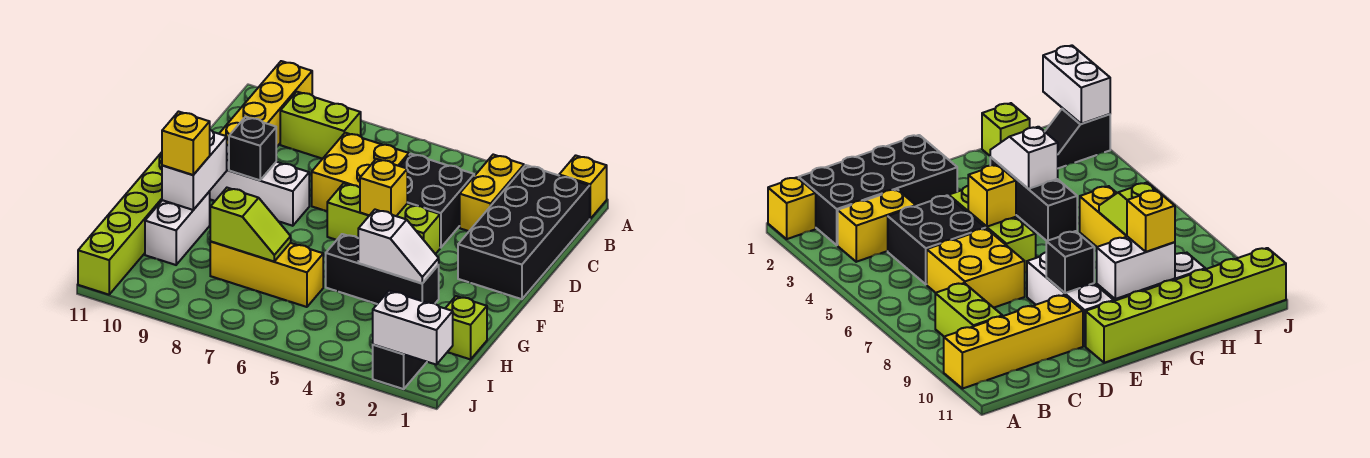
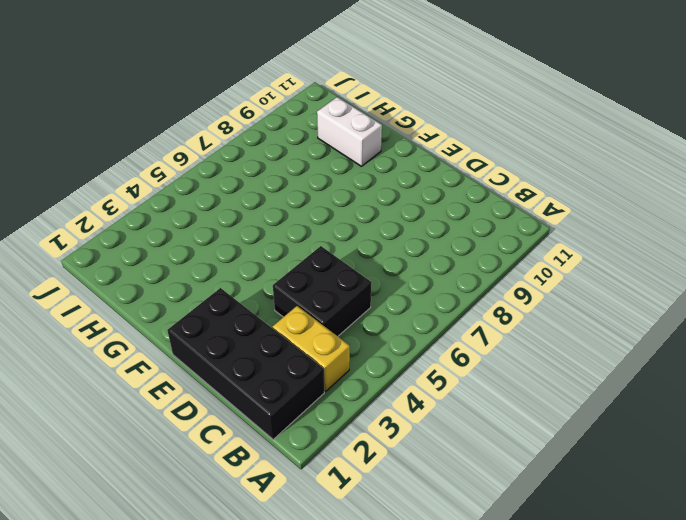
none -> yellow 1x1 brick [559,155,607,219]
none -> yellow 1x4 brick [219,61,312,147]
none -> lime 1x2 brick [280,92,361,159]

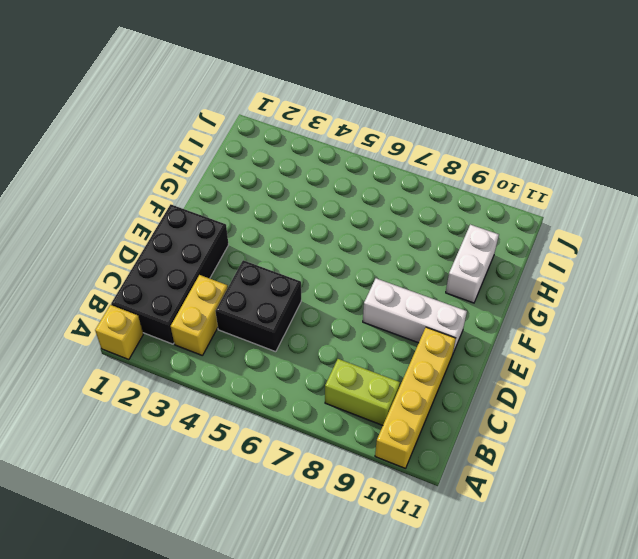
none -> yellow 2x2 brick [312,133,409,211]
none -> lime 1x3 brick [327,183,440,254]
none -> lime 1x6 brick [78,152,162,295]

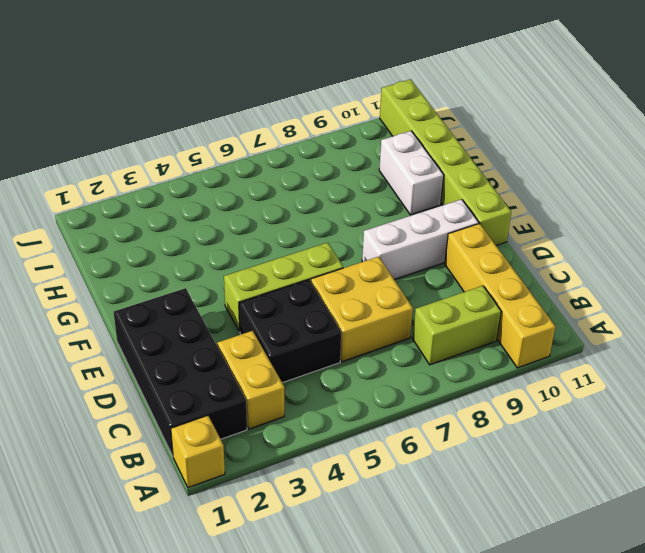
none -> black 1x3 brick [326,234,439,304]
none -> lime 1x1 brick [445,296,487,359]
none -> yellow 1x3 brick [210,242,323,307]

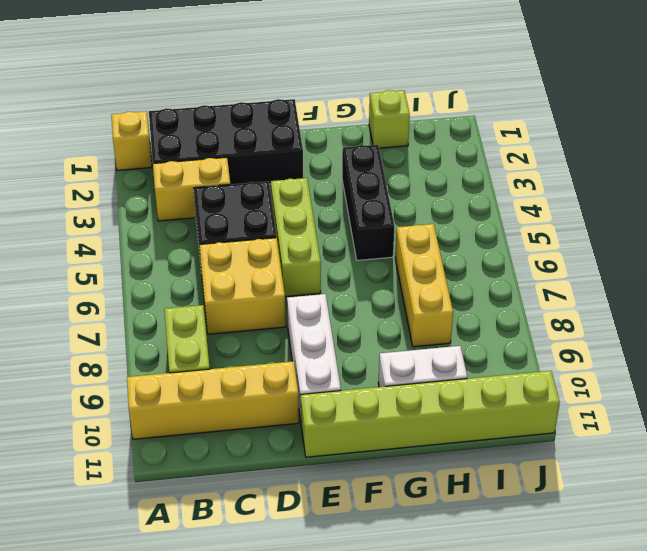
none -> black 1x2 slope [373,345,427,389]
none -> yellow 1x1 brick [360,159,407,216]
none -> black 1x1 brick [229,117,276,180]

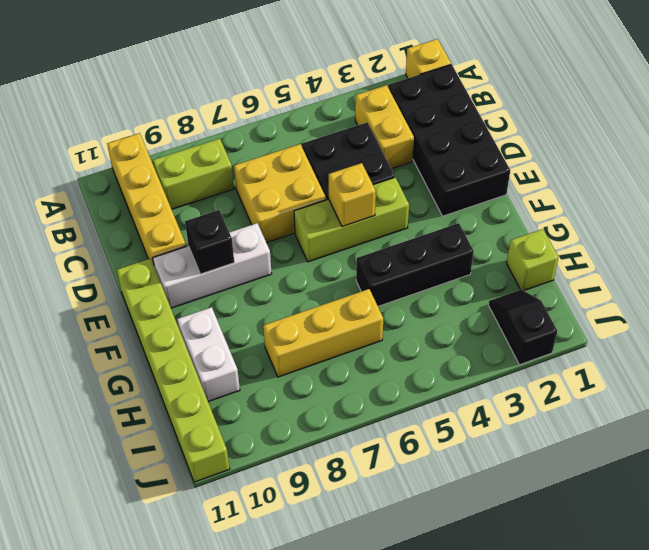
none -> white 1x2 brick [162,130,227,210]
none -> white 1x2 slope [358,210,439,283]
none -> lime 1x2 slope [210,188,291,262]

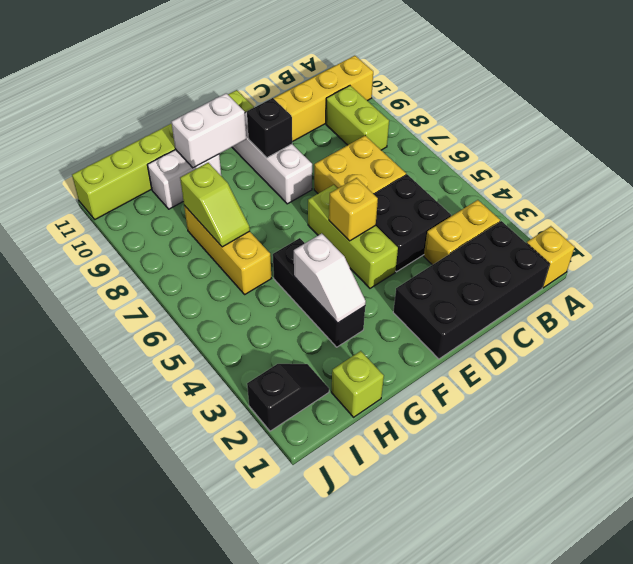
none -> white 1x2 brick [373,291,453,365]
none -> yellow 1x1 brick [162,112,210,175]

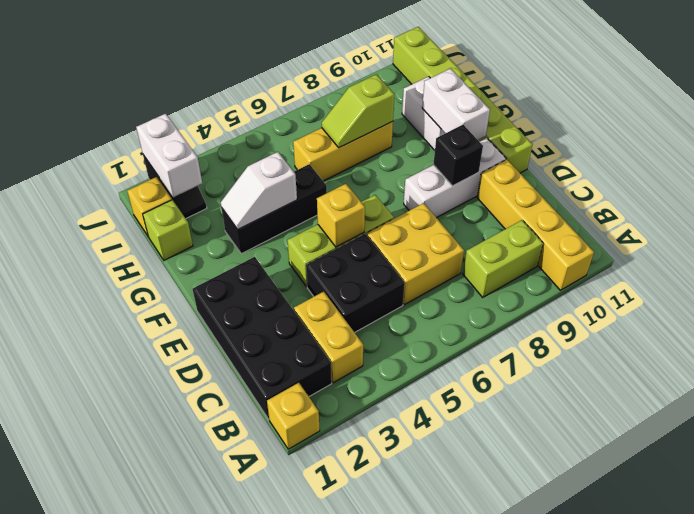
yellow 1x1 brick [127,177,172,237] -> yellow 1x1 brick moved to [162,112,210,175]
white 1x2 brick [136,114,202,197] -> white 1x2 brick turned to [373,291,453,365]

